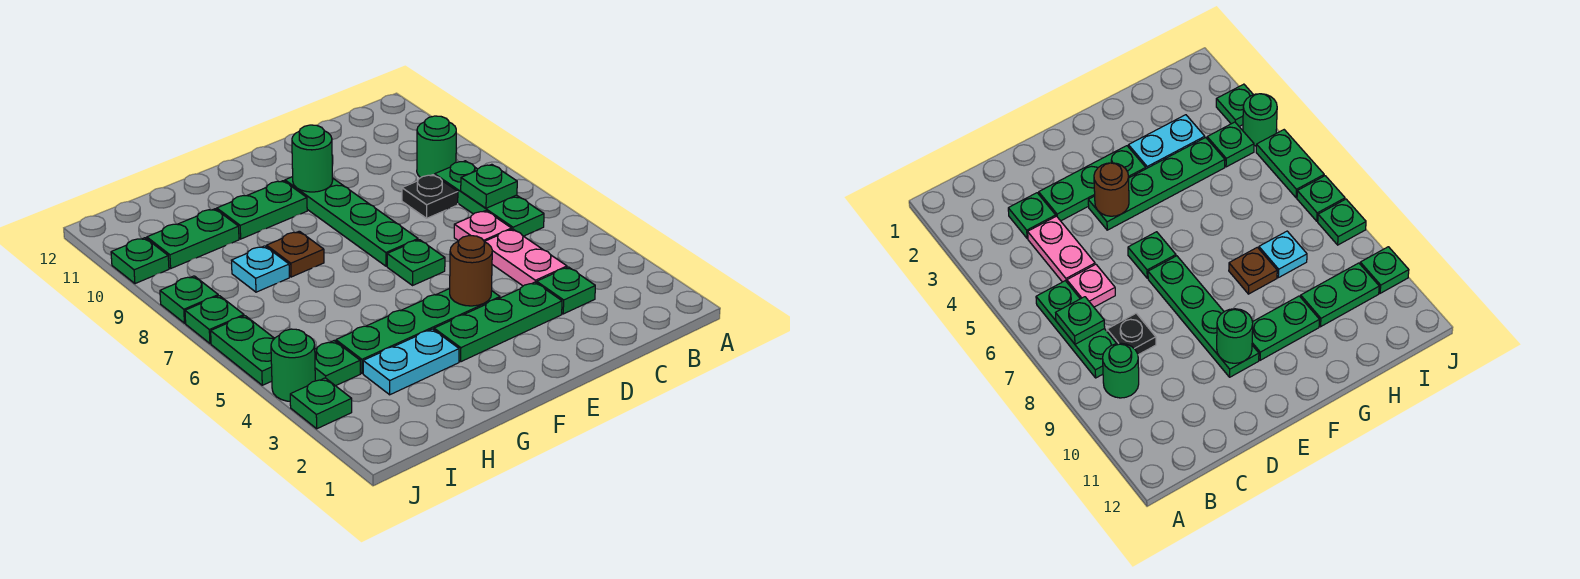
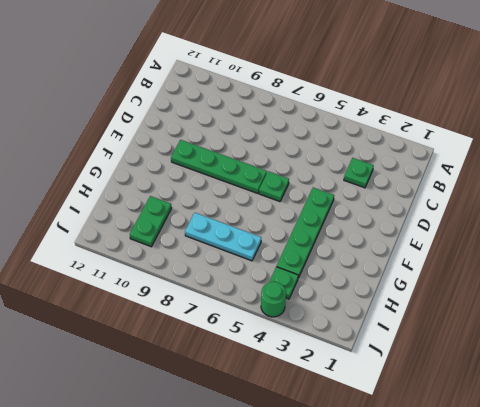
cyan 1x3 plate [185,213,261,261] -> cyan 1x1 plate [231,246,289,292]
none -> green 1x3 plate [435,161,544,236]
none -> green 1x1 round brick [417,116,456,178]
none -> pink 1x2 plate [484,229,567,286]

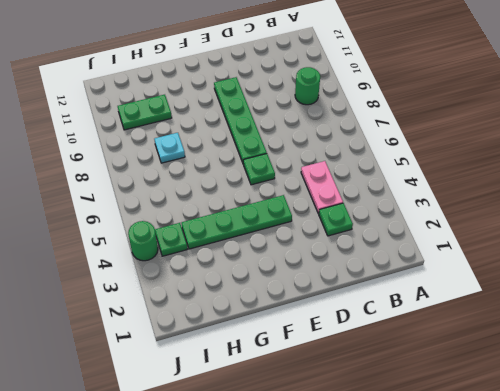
none -> green 1x3 plate [435,161,544,236]
none -> pink 1x1 plate [454,211,511,241]
none -> black 1x1 plate [402,175,458,218]

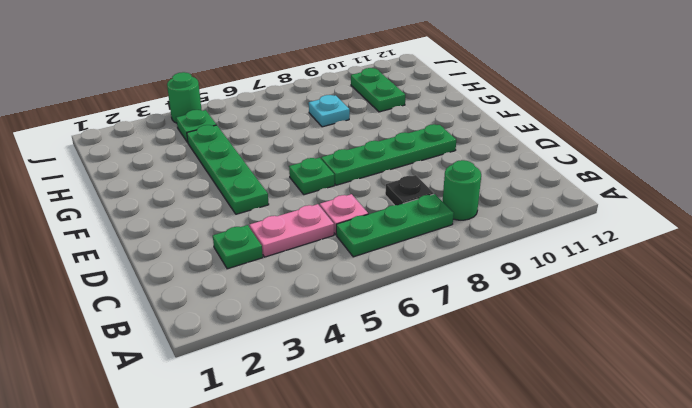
none -> green 1x3 plate [434,282,562,362]
none -> green 1x2 plate [217,181,307,239]
none -> cyan 1x2 plate [363,329,459,395]

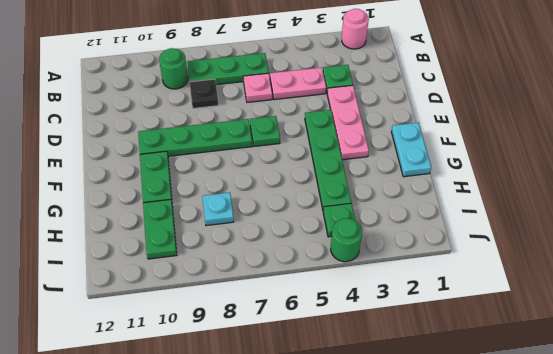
pink 1x1 round brick [342,9,369,49] -> none
pink 1x3 plate [327,85,369,160] -> green 1x3 plate [434,282,562,362]
cyan 1x2 plate [391,123,431,177] -> cyan 1x2 plate moved to [363,329,459,395]
none -> brown 1x1 plate [267,231,324,277]
none -> green 1x1 plate [290,378,352,429]
none -> green 1x2 plate [211,316,275,385]

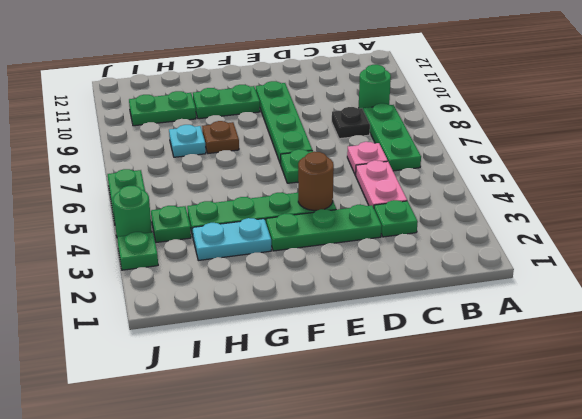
none -> green 1x1 plate [185,296,244,343]
none -> green 1x1 plate [160,276,218,323]
none -> green 1x1 plate [111,238,169,284]

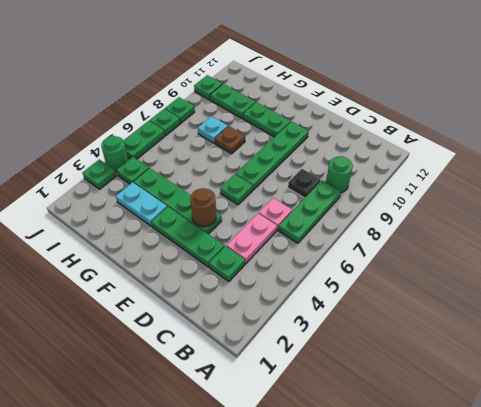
none -> green 1x1 plate [461,164,517,208]
none -> green 1x1 round brick [292,125,333,192]

